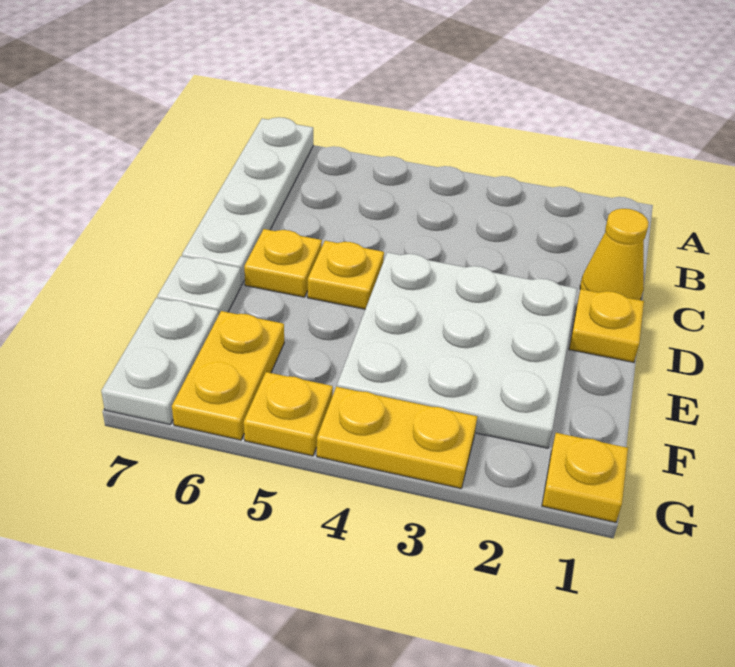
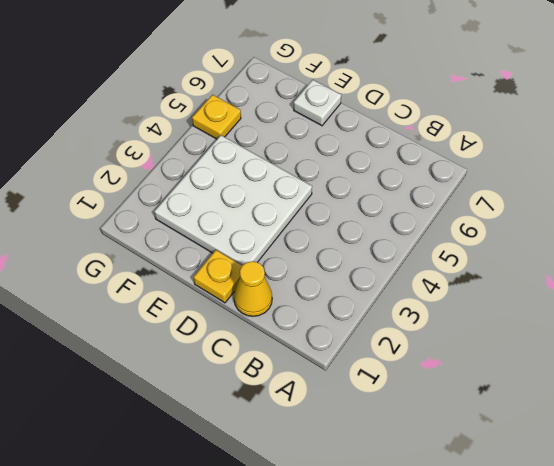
none -> white 1x4 plate [182,117,313,285]
none -> yellow 1x1 plate [308,241,384,309]
none -> yellow 1x1 plate [244,229,322,297]

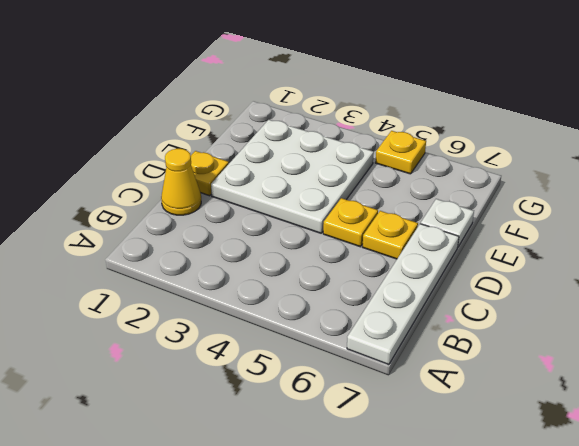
none -> yellow 1x2 plate [172,311,284,440]
none -> white 1x2 plate [101,298,218,425]
none -> yellow 1x1 plate [542,433,628,522]

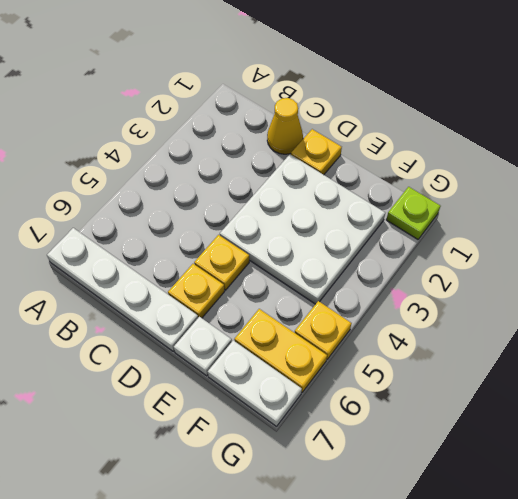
lime 1x1 plate [386,187,440,239] -> yellow 1x1 plate [542,433,628,522]
none -> yellow 1x2 plate [317,387,477,488]

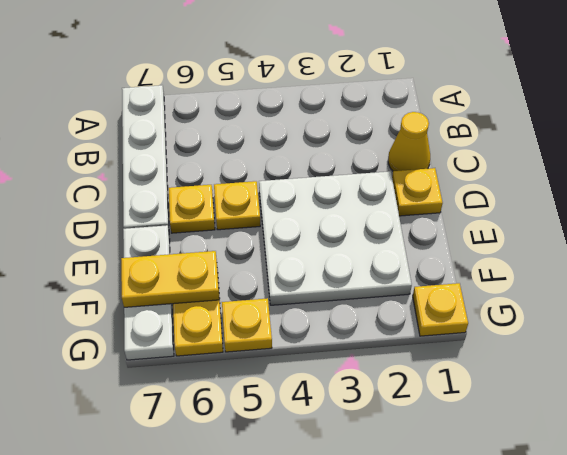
yellow 1x2 plate [121,251,219,307] -> yellow 1x2 plate moved to [317,387,477,488]

